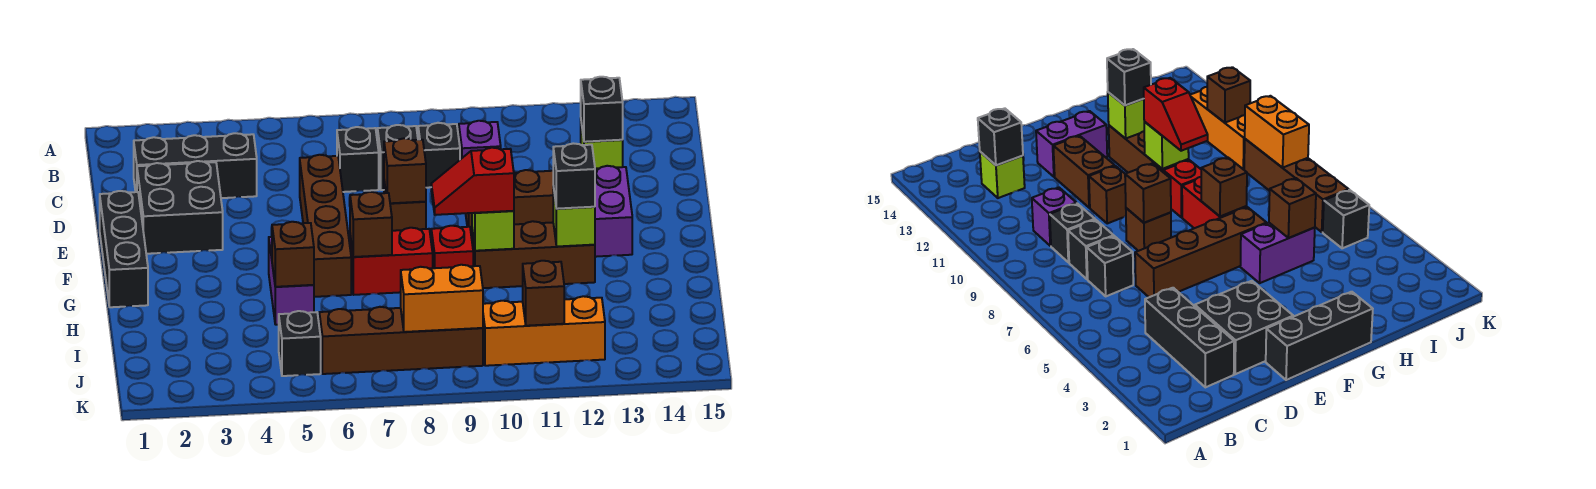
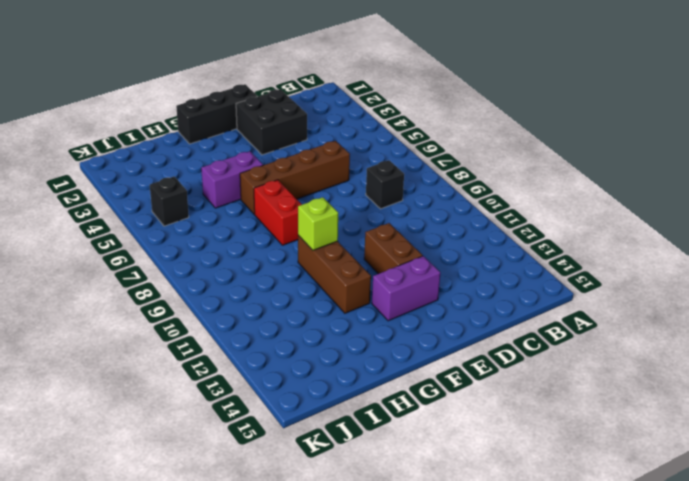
none -> black 1x3 brick [134,133,257,198]
none -> black 1x1 brick [337,127,379,192]
none -> black 1x1 brick [418,123,460,188]
none -> purple 1x1 brick [459,121,501,160]

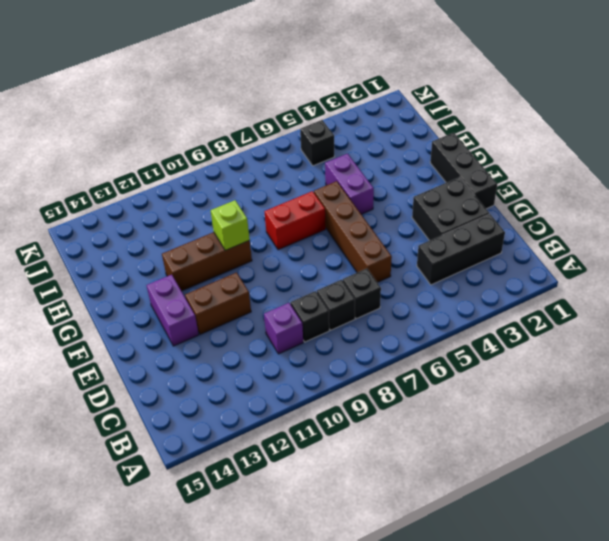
none -> lime 1x1 brick [581,123,623,169]
none -> brown 1x1 brick [384,182,426,231]
none -> brown 1x1 brick [1089,166,1126,224]
none -> red 1x1 brick [431,226,473,268]

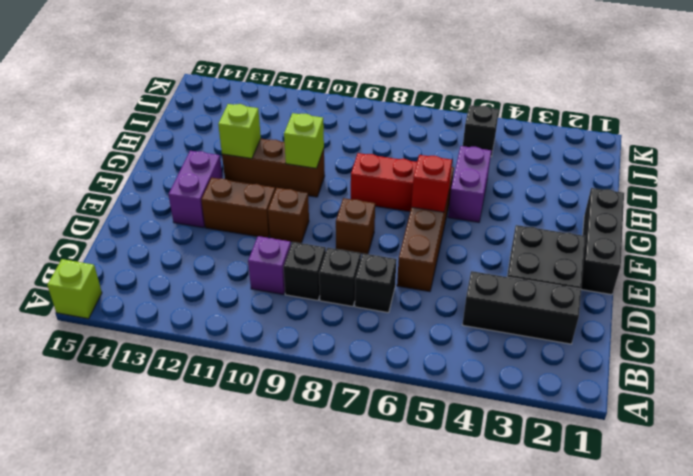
lime 1x1 brick [47,259,102,319] -> lime 1x1 brick moved to [581,123,623,169]
red 1x1 brick [411,155,452,212] -> red 1x1 brick moved to [431,226,473,268]
none -> brown 1x4 brick [319,307,483,374]
none -> orange 1x3 brick [483,296,605,366]
none -> black 1x1 brick [581,77,623,142]
none -> brown 1x1 brick [384,138,426,203]

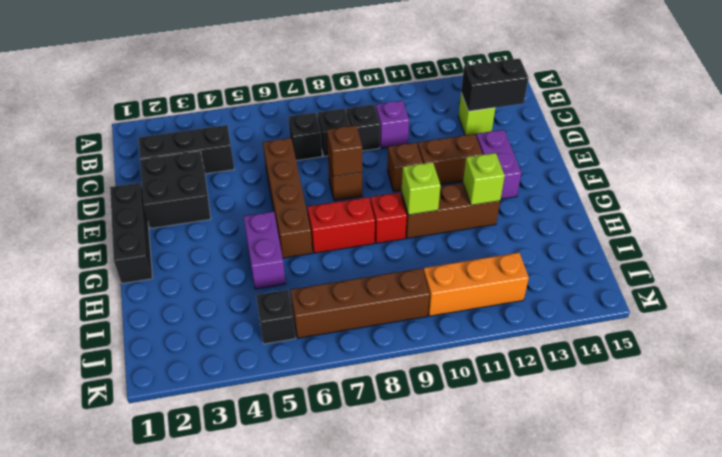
black 1x2 brick [461,59,528,111] -> black 1x1 brick [581,77,623,142]
none -> brown 1x1 brick [350,192,392,257]
none -> brown 1x1 brick [272,222,314,287]
none -> orange 1x2 brick [401,265,483,332]
none -> brown 1x1 brick [523,261,564,326]

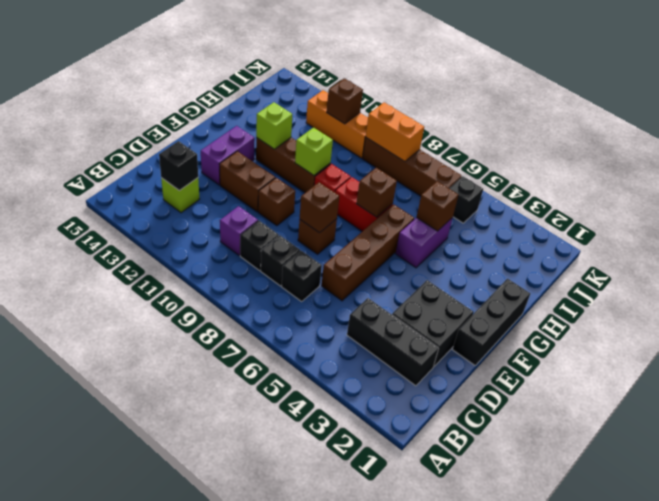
none -> red 1x2 slope [431,148,514,215]
none -> black 1x1 brick [553,143,595,209]

